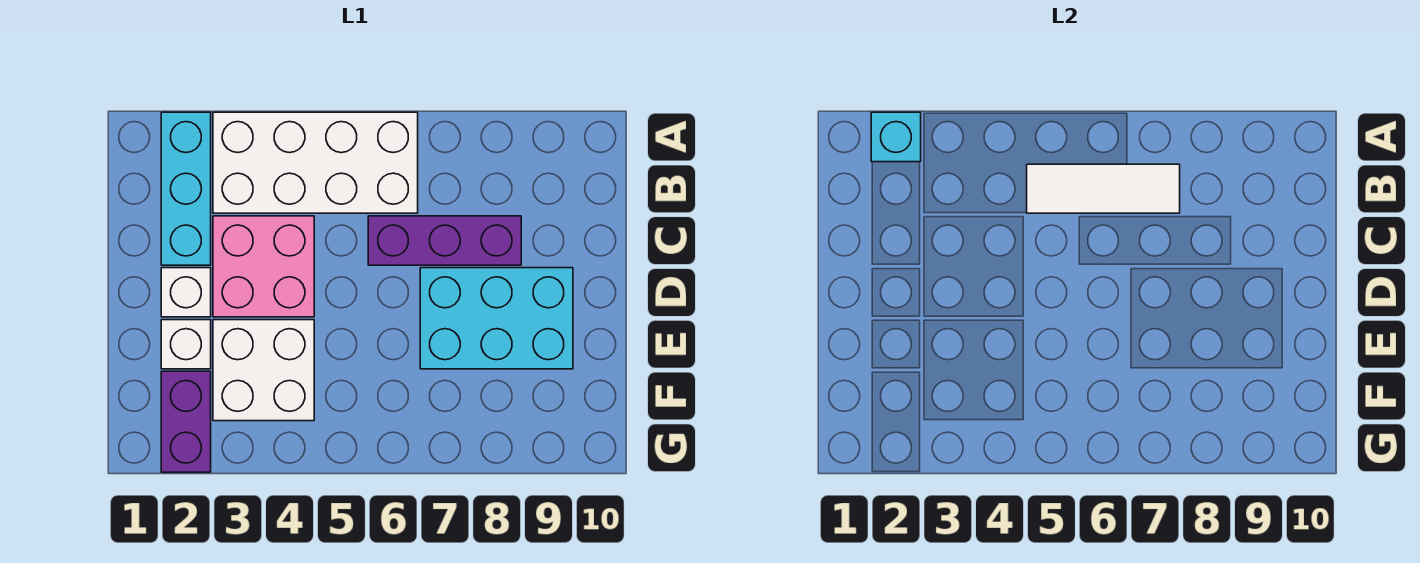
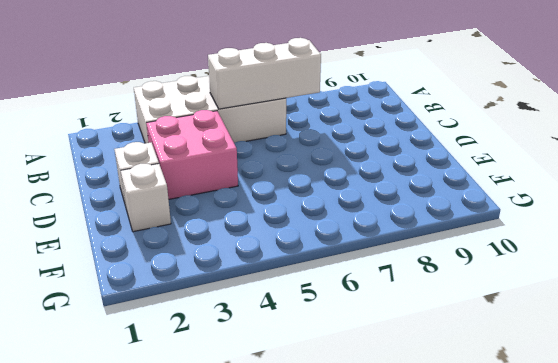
white 1x3 brick [208,38,321,109] -> white 1x3 tile [1027,164,1180,213]
none -> cyan 1x3 brick [161,112,211,265]
none -> purple 1x3 brick [368,216,521,265]

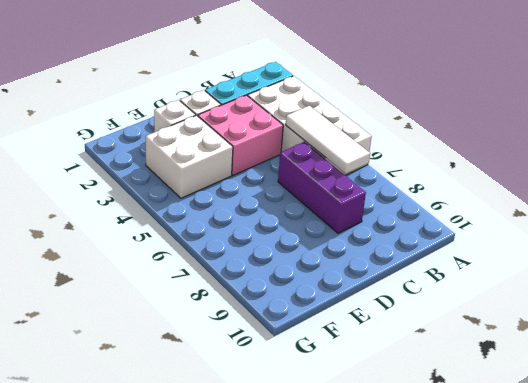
none -> cyan 2x3 brick [420,268,573,369]
none -> purple 1x2 brick [161,371,211,472]

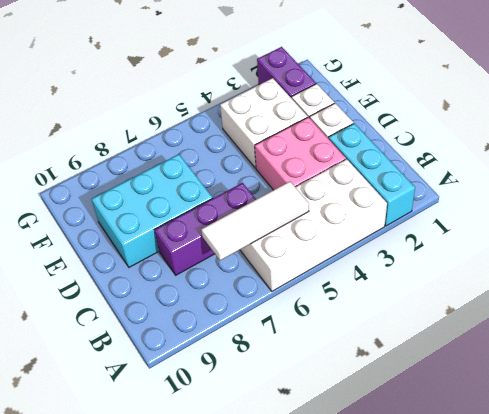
none -> cyan 1x1 brick [871,112,921,162]

